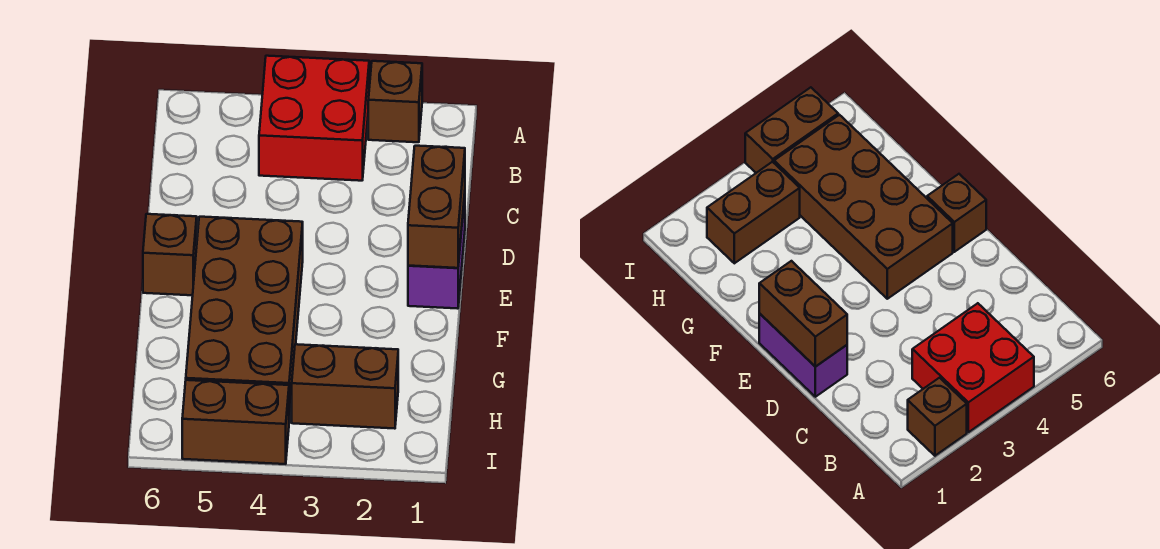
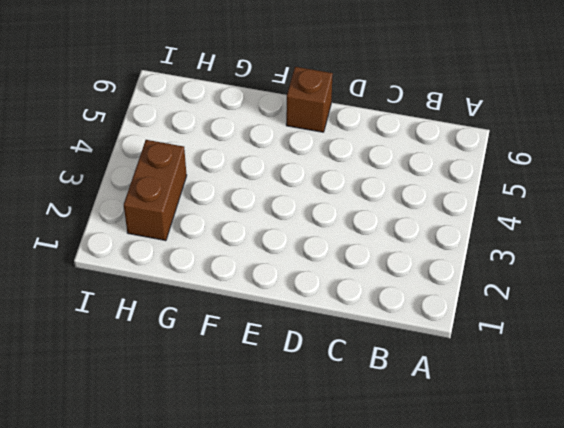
none -> brown 1x1 brick [368,61,422,142]
none -> red 2x2 brick [259,56,369,181]

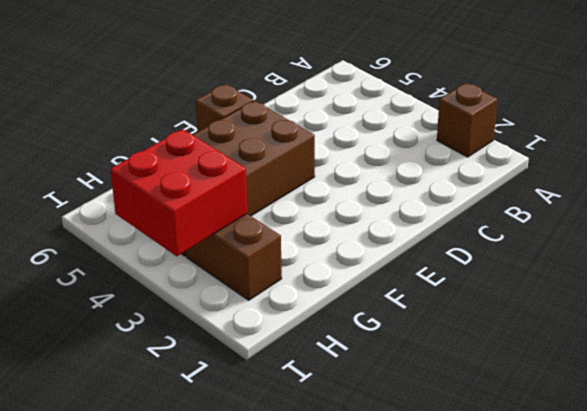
red 2x2 brick [111,129,247,256] -> red 2x2 brick moved to [259,56,369,181]
none -> purple 1x2 brick [408,194,465,309]
none -> brown 1x2 brick [182,380,289,464]

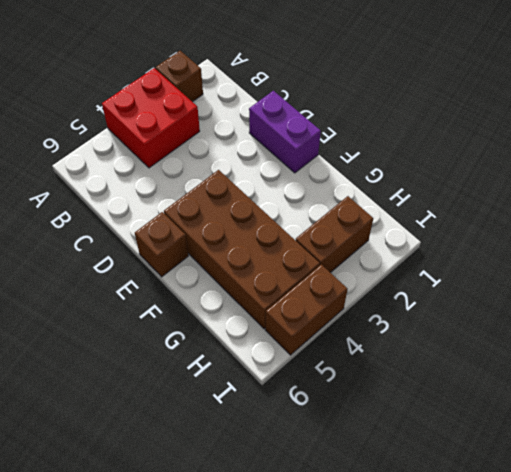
none -> brown 1x2 brick [408,146,465,268]

